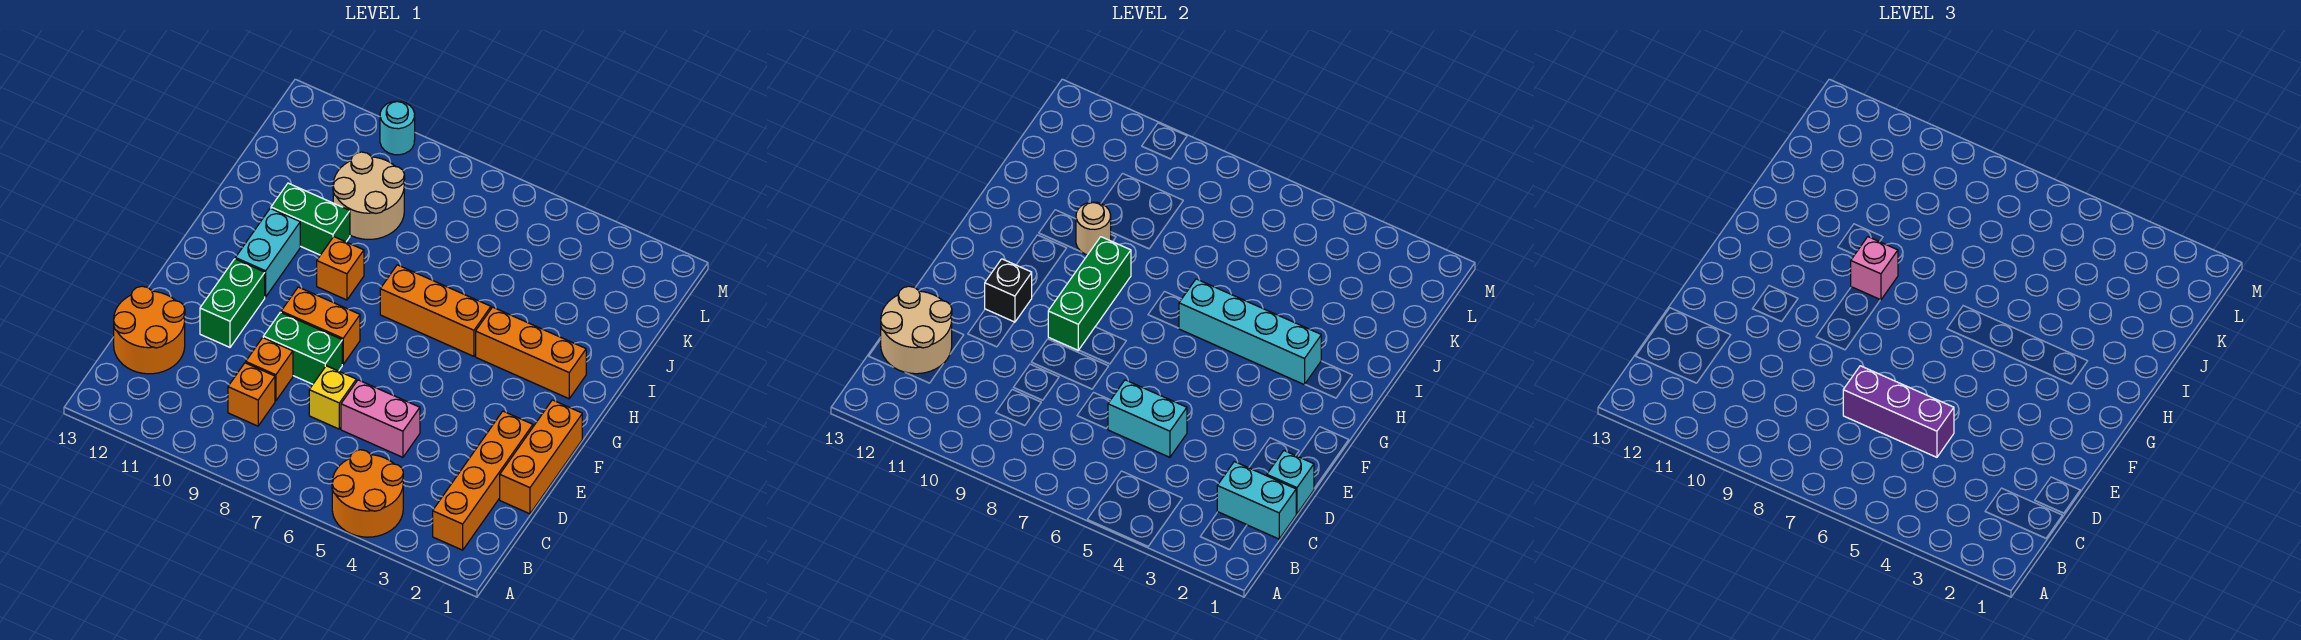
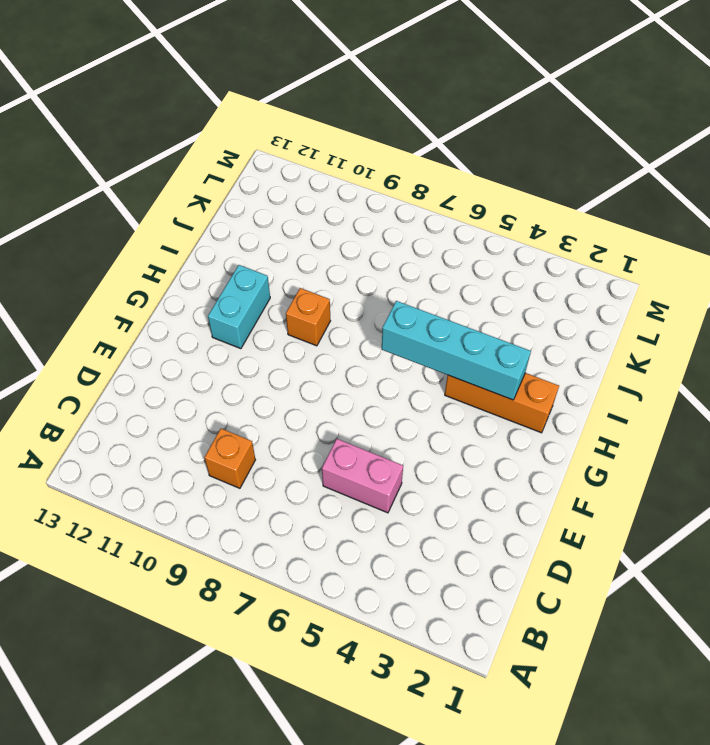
none -> orange 2x2 round brick [332,450,403,537]
none -> orange 1x4 brick [433,411,533,550]
none -> orange 2x2 round brick [114,286,185,374]

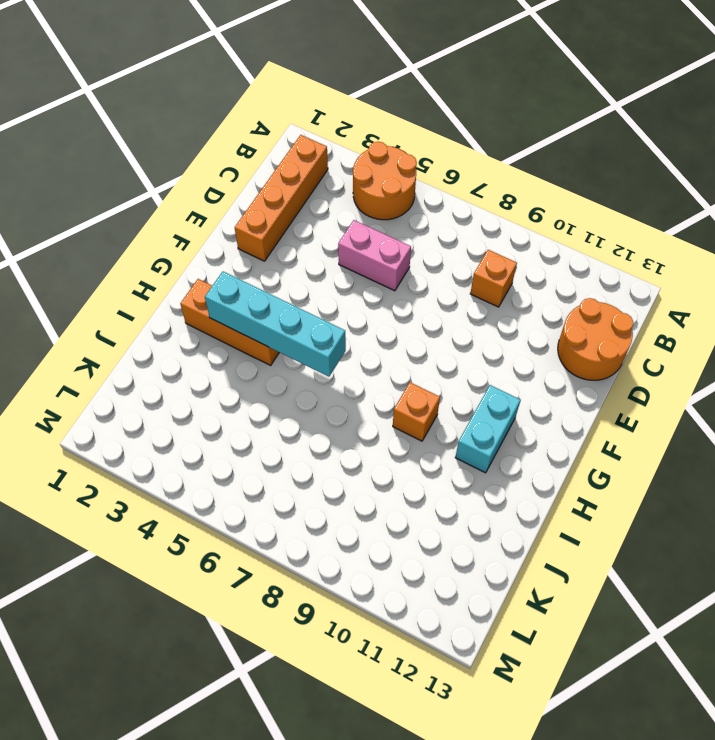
none -> orange 1x3 brick [500,400,582,514]
none -> yellow 1x1 brick [309,366,356,429]
none -> orange 1x1 brick [246,338,293,401]

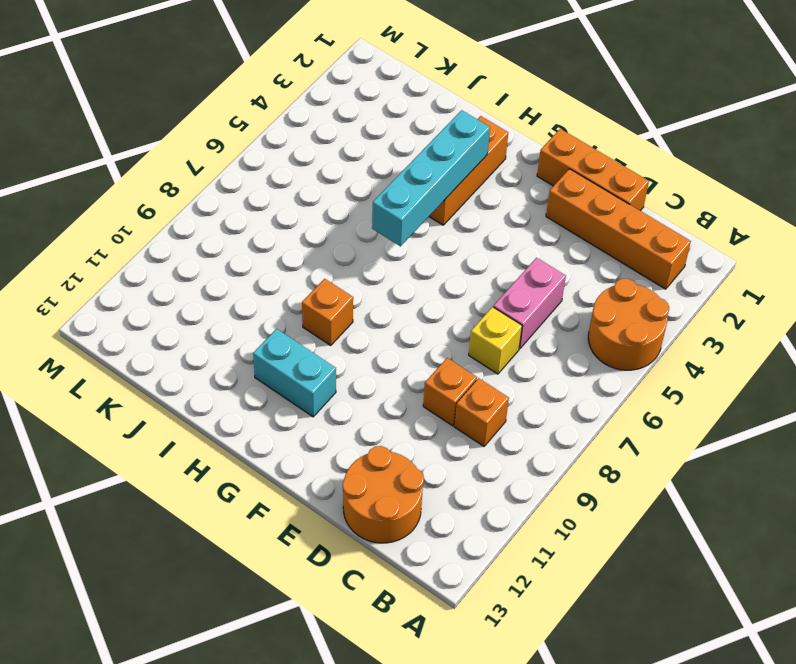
none -> green 1x2 brick [263,312,342,384]
none -> green 1x2 brick [200,259,265,347]
none -> orange 1x2 brick [281,287,360,364]

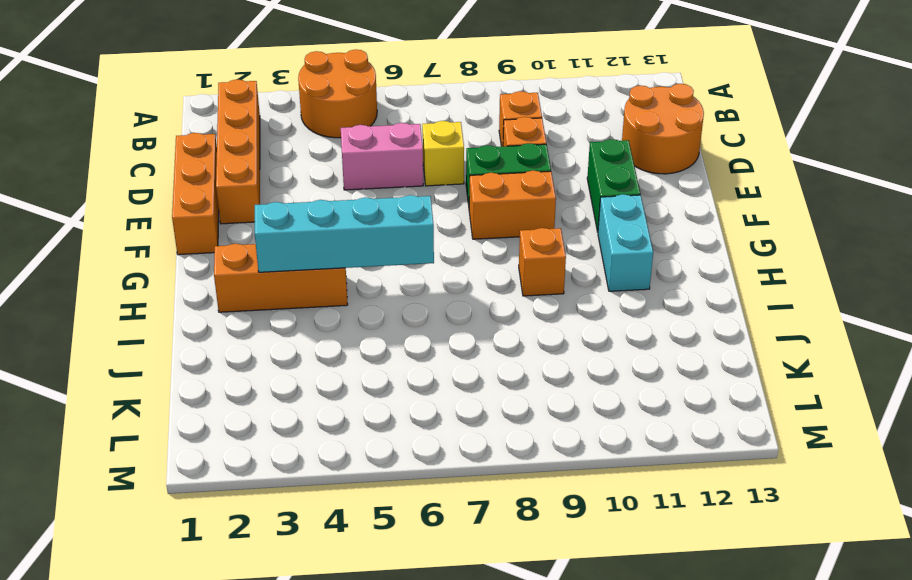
none -> orange 1x3 brick [380,265,491,356]
none -> green 1x2 brick [271,183,350,255]
none -> tan 2x2 round brick [333,152,405,239]

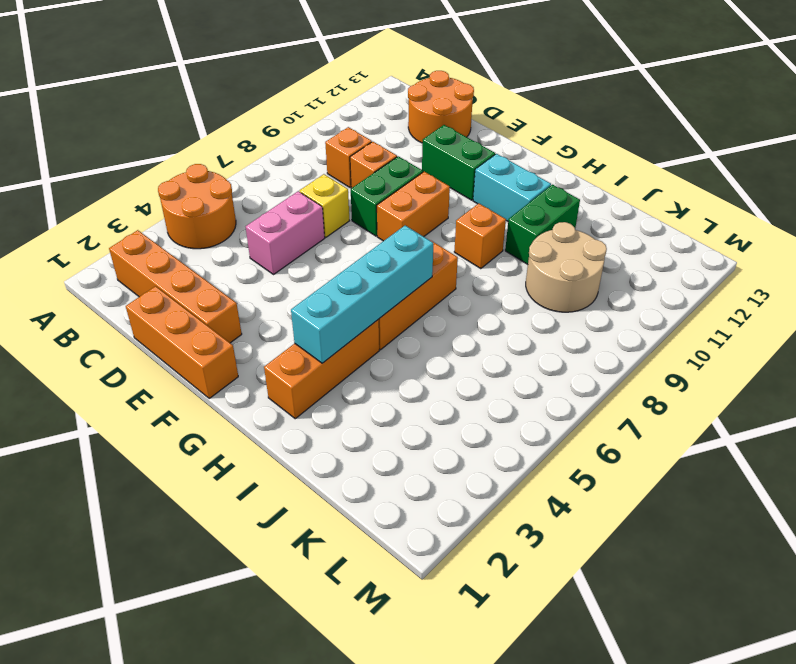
none -> cyan 1x1 round brick [380,101,415,155]
none -> cyan 1x2 brick [1217,462,1296,539]
none -> tan 2x2 round brick [881,286,952,374]

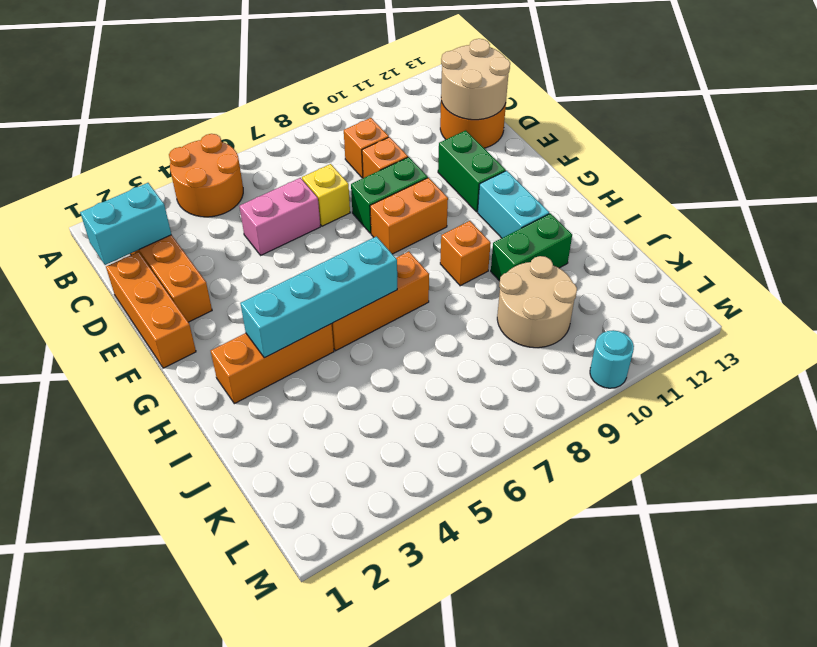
none -> cyan 1x1 brick [1267,451,1314,514]
none -> cyan 1x2 brick [1108,380,1187,457]
none -> green 1x3 brick [1048,237,1131,350]

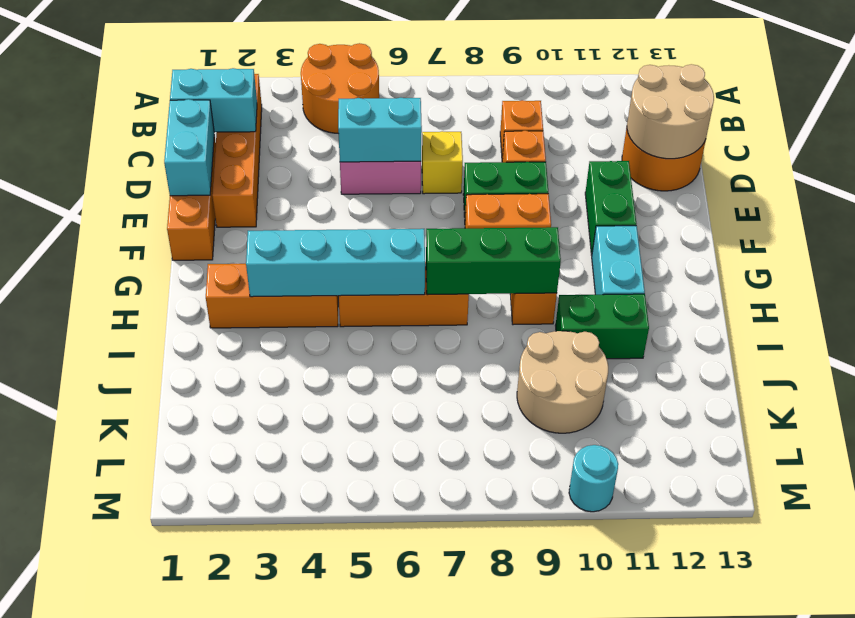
cyan 1x2 brick [164,99,214,196] -> cyan 1x1 brick [1267,451,1314,514]
green 1x3 brick [426,227,561,295] -> green 1x3 brick turned to [1048,237,1131,350]
none -> black 1x1 brick [985,259,1032,322]
none -> tan 1x1 round brick [1076,202,1111,255]
none -> purple 1x3 brick [1843,366,1954,457]

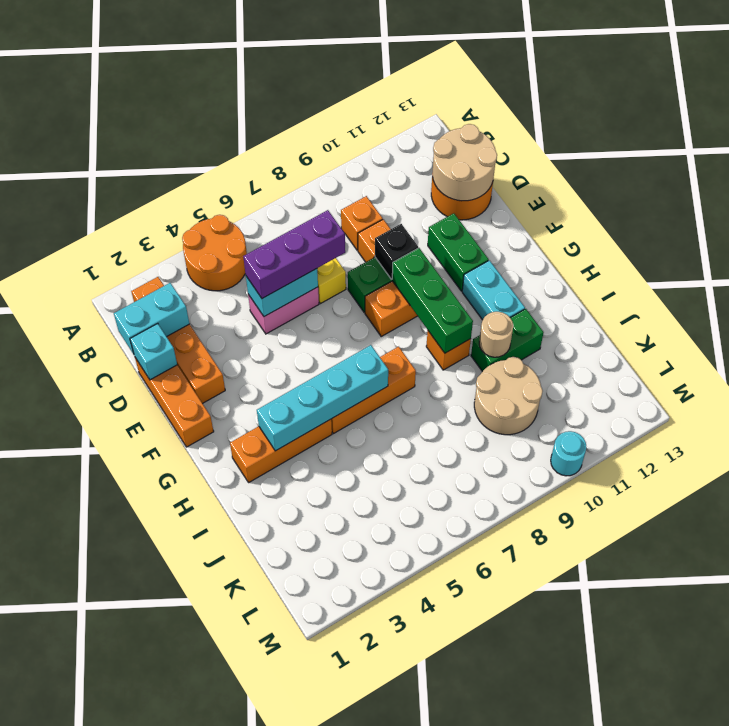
black 1x1 brick [375,224,418,280] -> black 1x1 brick moved to [985,259,1032,322]
none -> pink 1x1 brick [1851,237,1898,300]

